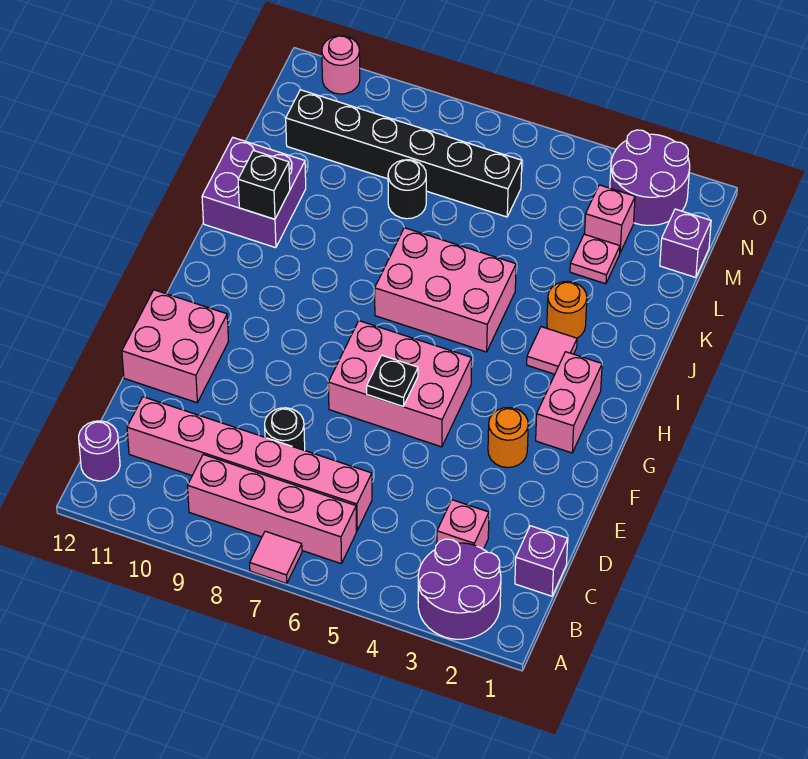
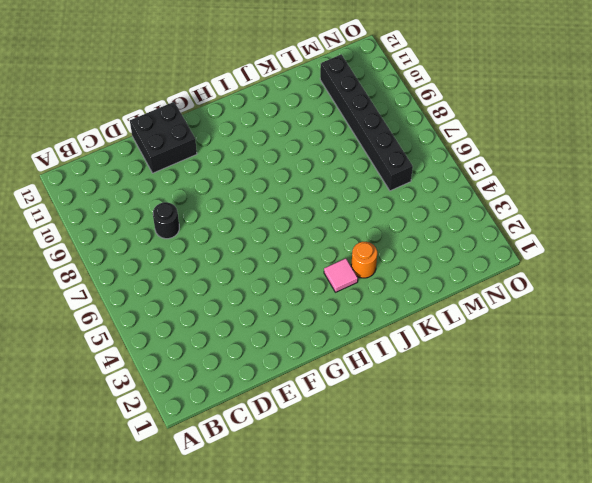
black 2x2 brick [130,102,197,173] -> pink 2x2 brick [122,290,229,403]
none -> purple 2x2 round brick [418,539,501,639]
none -> pink 1x1 tile [250,531,302,584]
none -> pink 1x4 brick [187,455,356,564]

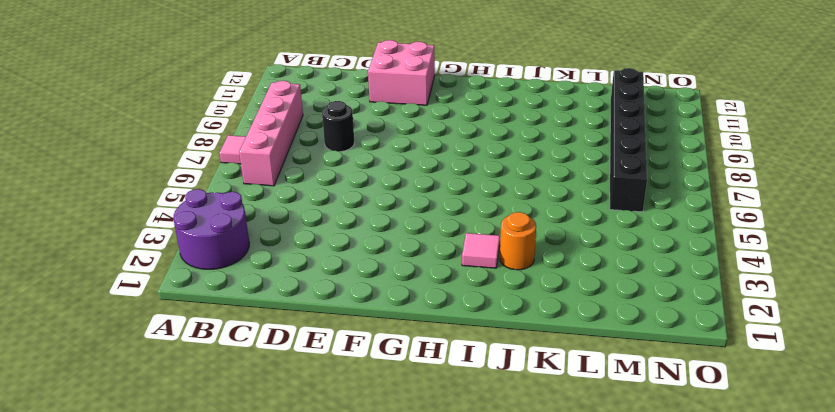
none -> purple 1x1 round brick [79,421,120,481]
none -> purple 1x1 brick [515,526,568,596]
none -> pink 1x1 brick [437,500,489,549]

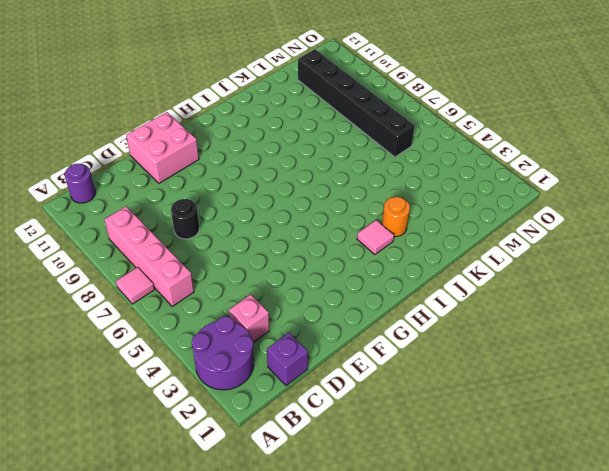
none -> pink 1x6 brick [127,397,372,531]
none -> orange 1x1 round brick [488,407,528,468]
none -> pink 2x3 brick [328,321,472,447]

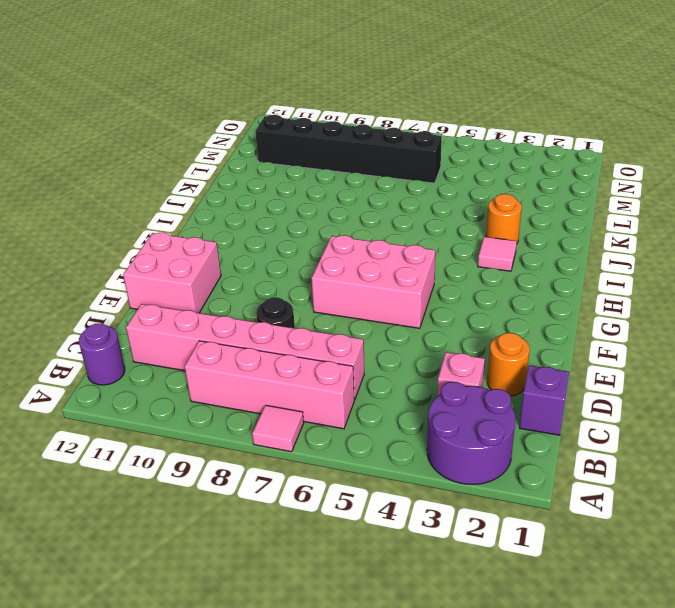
orange 1x1 round brick [487,333,530,396] -> orange 1x1 round brick moved to [488,407,528,468]
none -> pink 1x2 brick [536,352,602,453]
none -> pink 2x3 brick [375,228,516,352]
none -> purple 2x2 brick [202,138,306,248]

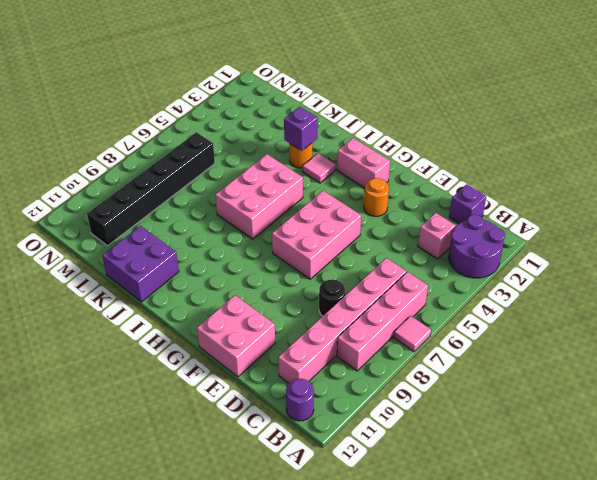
purple 1x1 brick [284,107,318,151] -> purple 1x1 brick moved to [660,209,711,278]
none -> pink 1x1 plate [570,234,620,284]
none -> black 1x1 round brick [388,160,426,219]
none -> pink 1x1 brick [585,185,635,252]

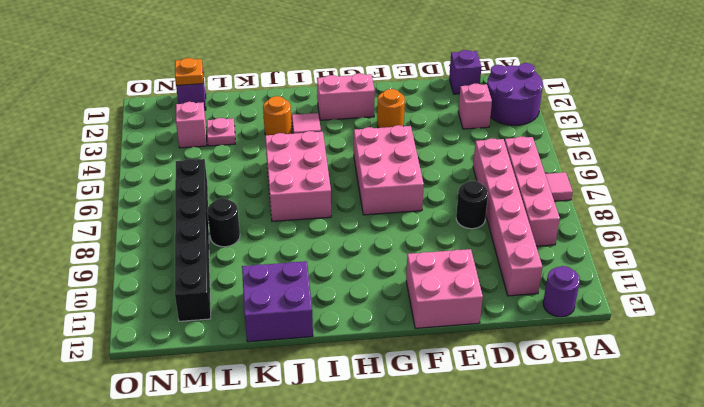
orange 1x1 plate [175,58,203,85] -> none
none -> purple 2x2 round brick [610,130,690,225]
none -> pink 1x1 round brick [322,36,360,94]
none -> black 1x1 plate [367,355,418,406]

